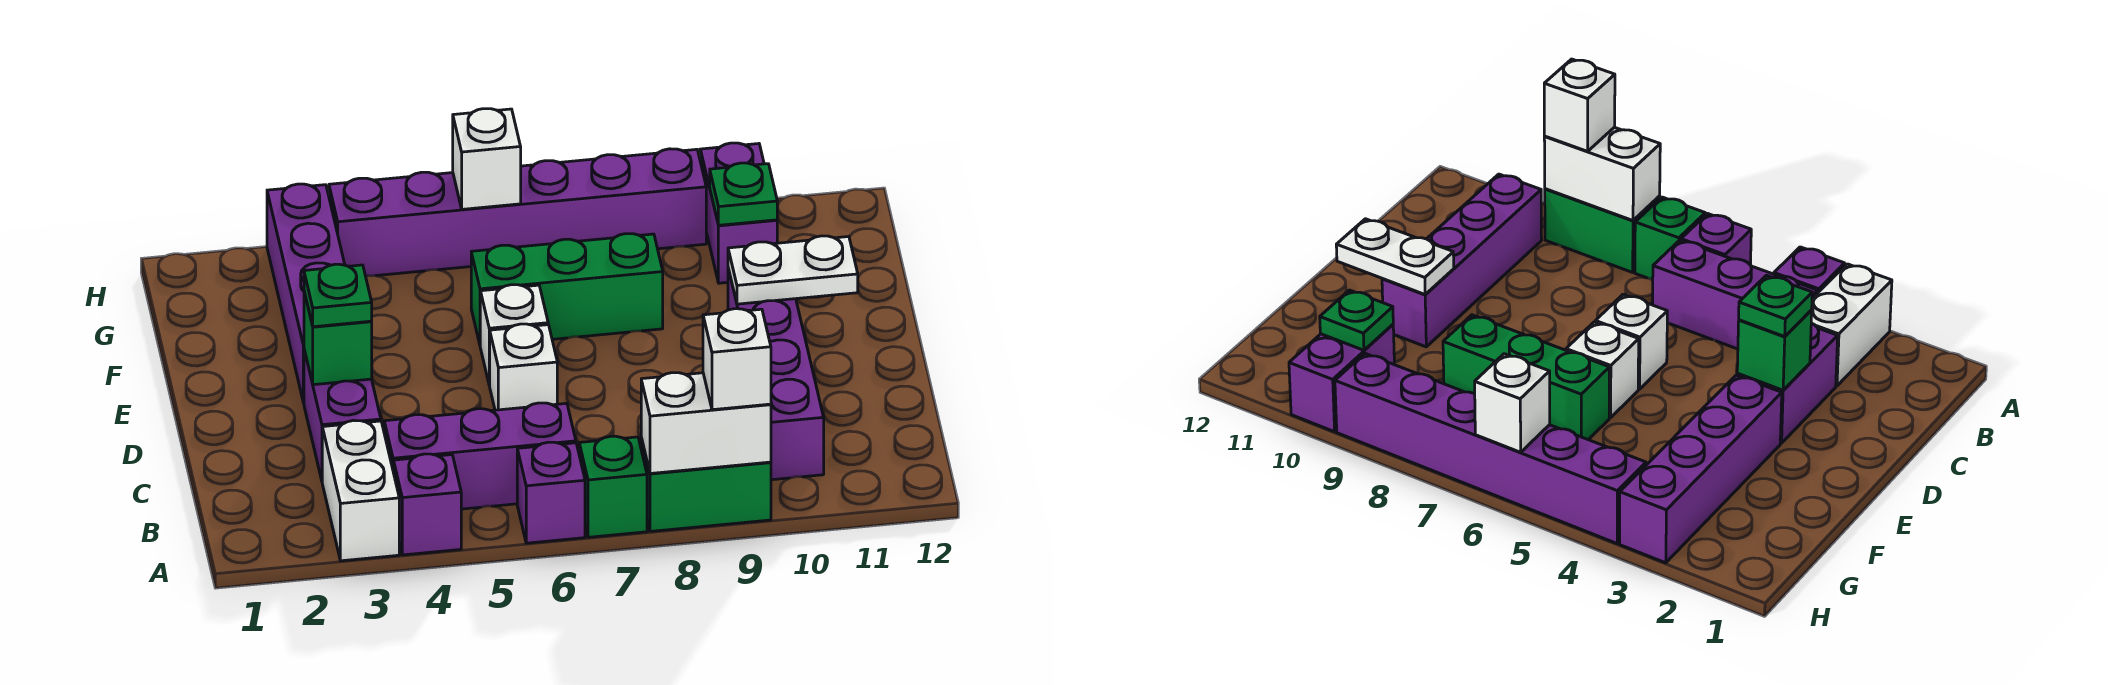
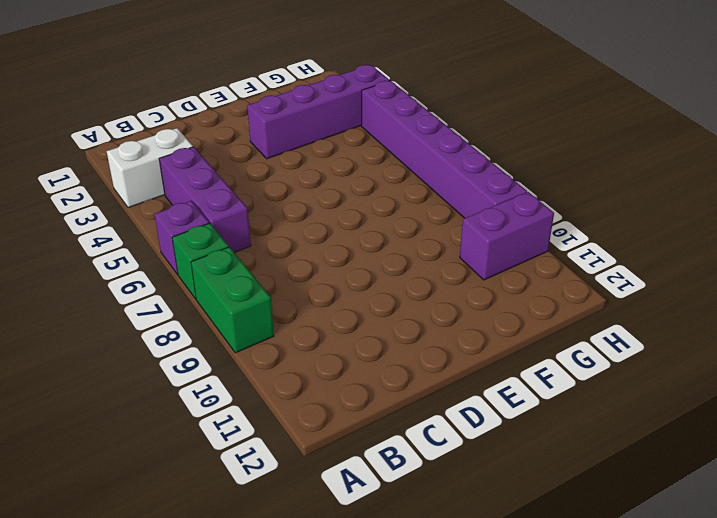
none -> purple 1x1 brick [394,454,461,555]
none -> purple 1x4 brick [728,269,824,480]
none -> purple 1x2 brick [304,350,381,480]

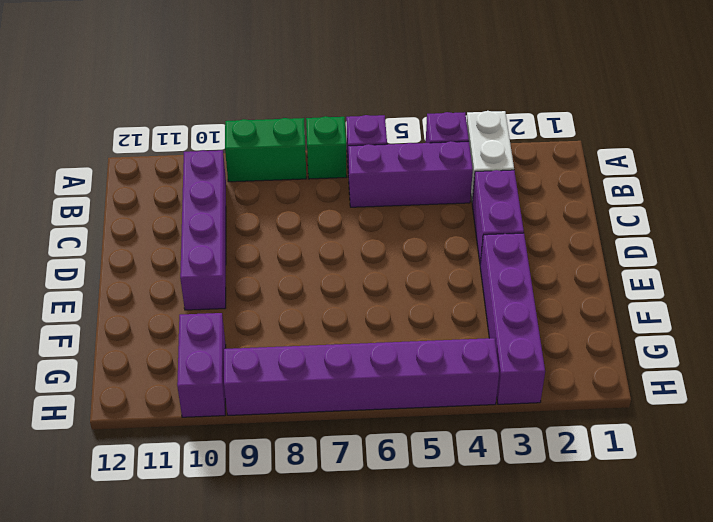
none -> white 1x1 brick [489,324,557,410]
none -> white 1x1 brick [480,285,548,385]
none -> green 1x3 brick [471,234,663,344]

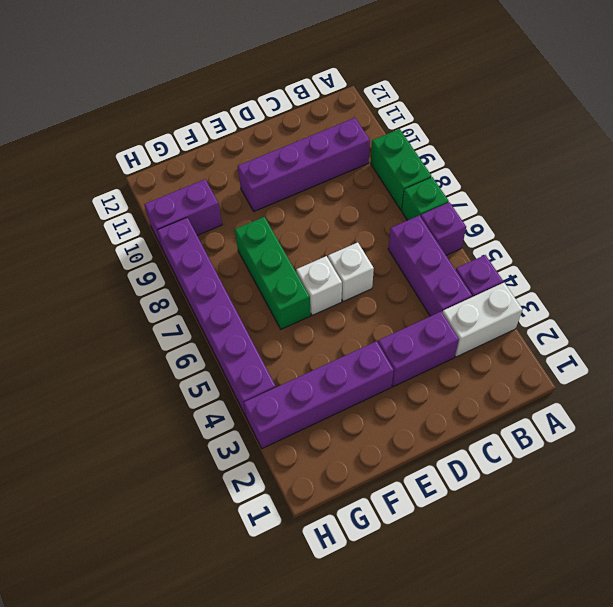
none -> white 1x2 brick [641,373,771,474]
none -> green 1x1 brick [304,292,372,385]
none -> white 1x2 plate [728,236,858,304]

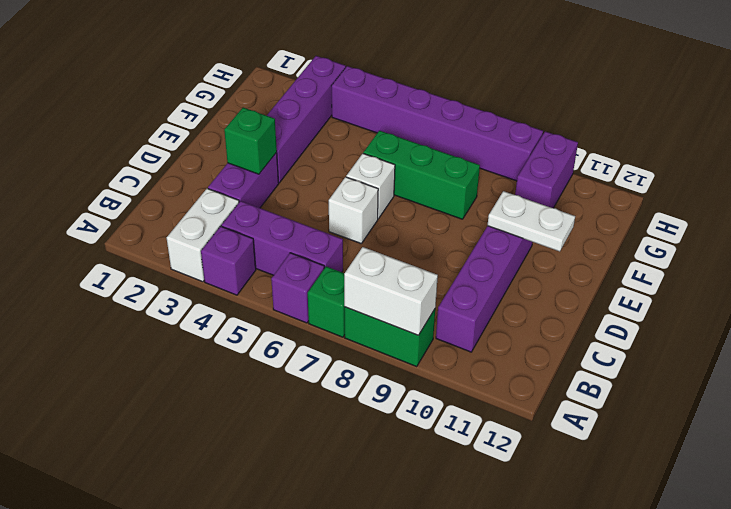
none -> green 1x1 plate [710,163,777,225]
none -> white 1x1 brick [453,109,521,209]
none -> white 1x1 brick [703,309,771,410]

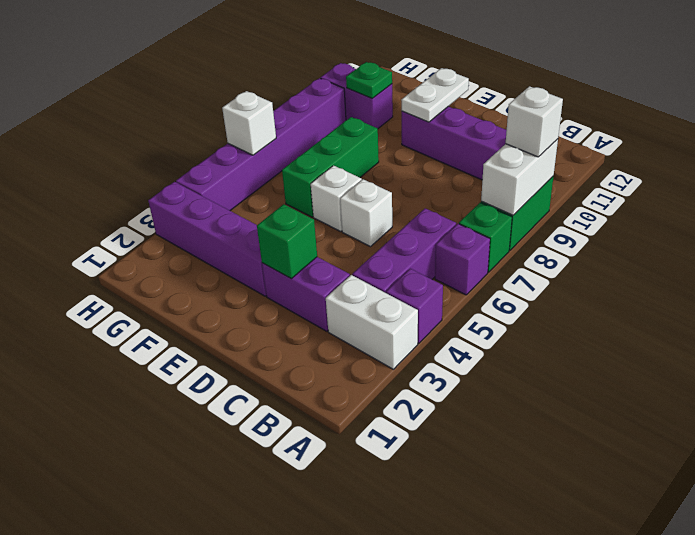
none -> green 1x1 plate [304,264,372,327]

